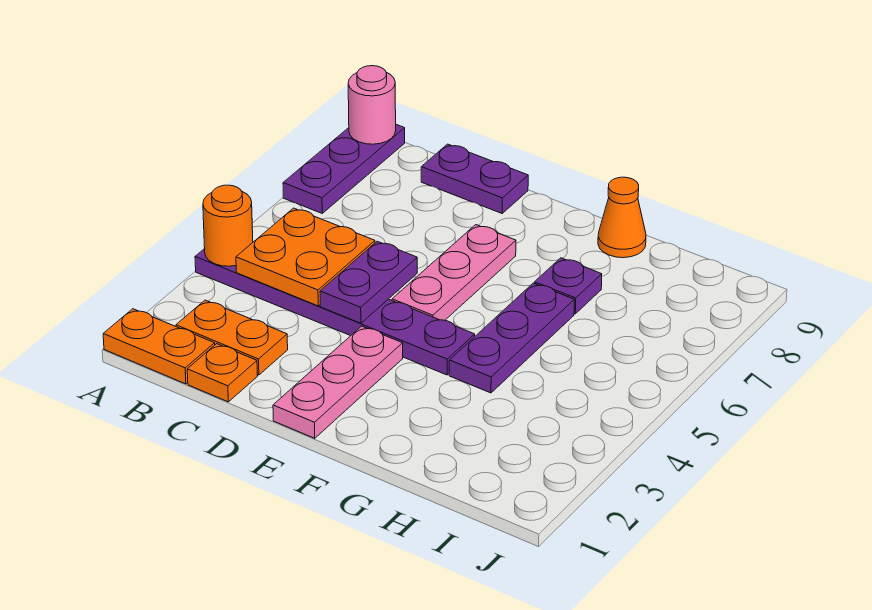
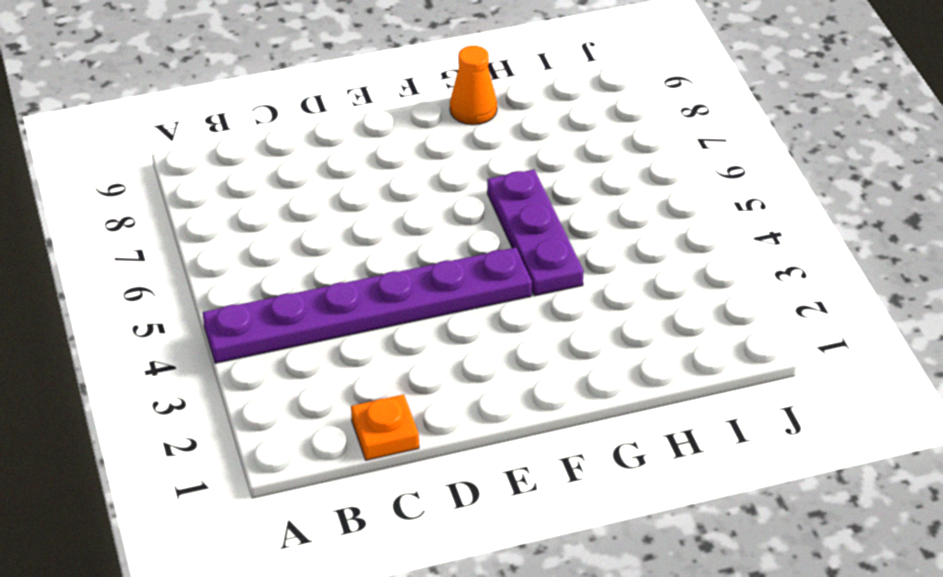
none -> orange 1x2 plate [103,309,215,384]
none -> purple 1x3 plate [283,125,405,213]
none -> orange 1x2 plate [176,300,288,375]

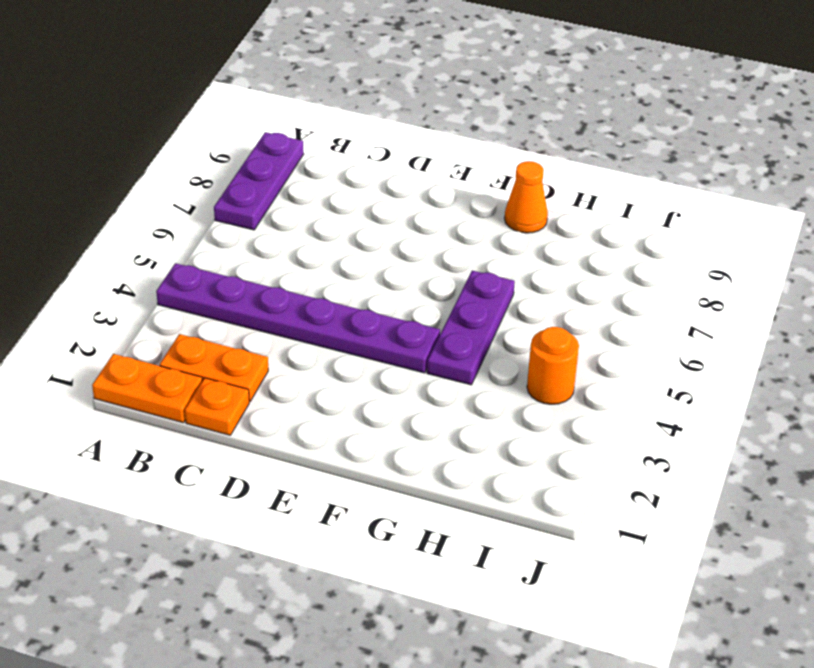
orange 1x1 round brick [527,327,579,404] -> orange 1x1 round brick moved to [203,185,253,266]
none -> purple 1x2 plate [421,144,528,213]
none -> pink 1x3 plate [273,326,403,438]
none -> pink 1x3 plate [392,225,516,320]

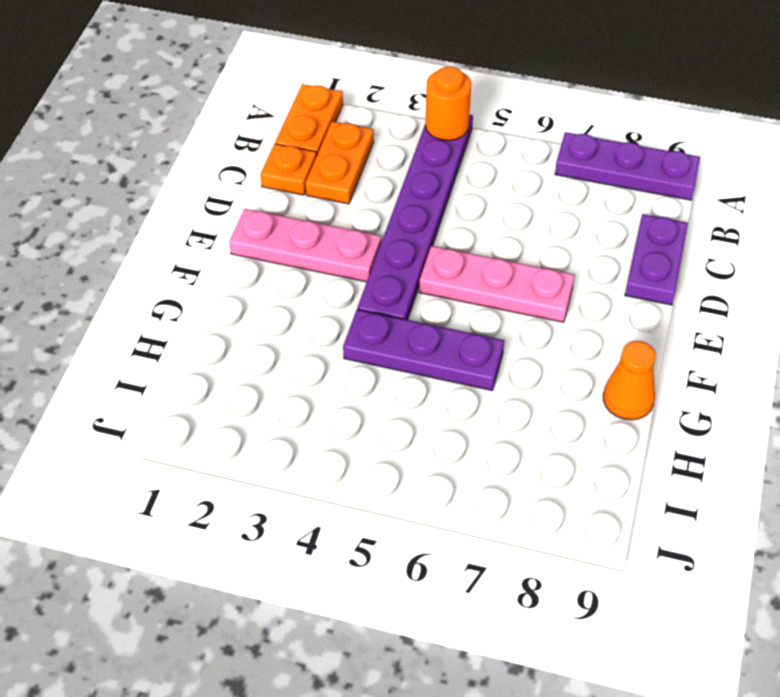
none -> purple 1x1 plate [535,258,602,314]
none -> pink 1x1 round brick [348,66,396,144]
none -> orange 2x2 plate [236,208,375,306]

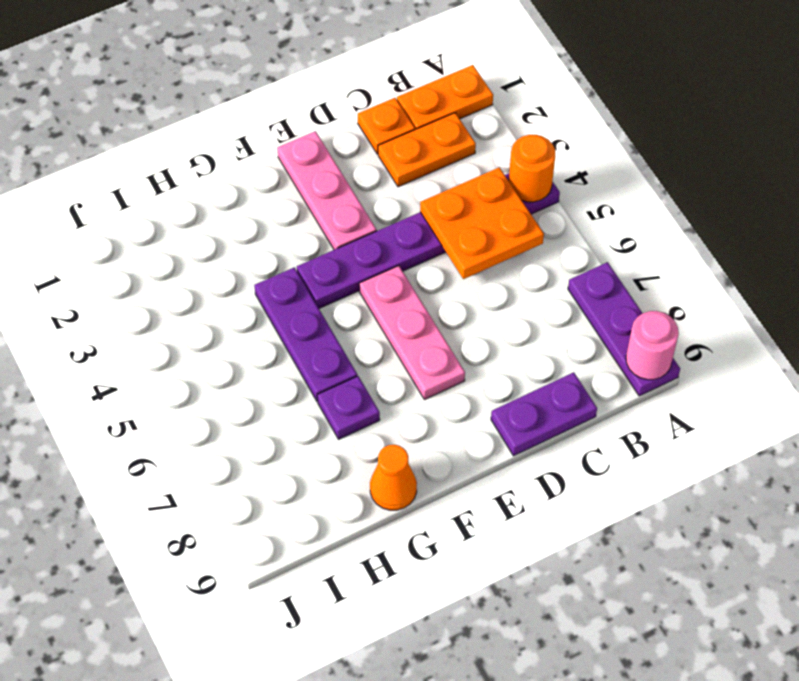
none -> purple 1x2 plate [320,241,417,323]

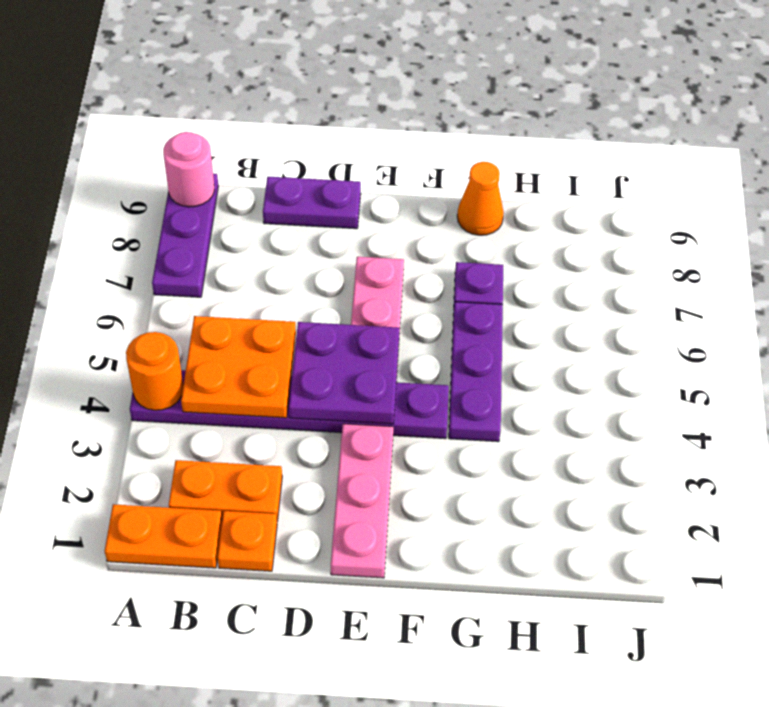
purple 2x2 plate [289,322,399,424] -> purple 1x2 plate [320,241,417,323]

